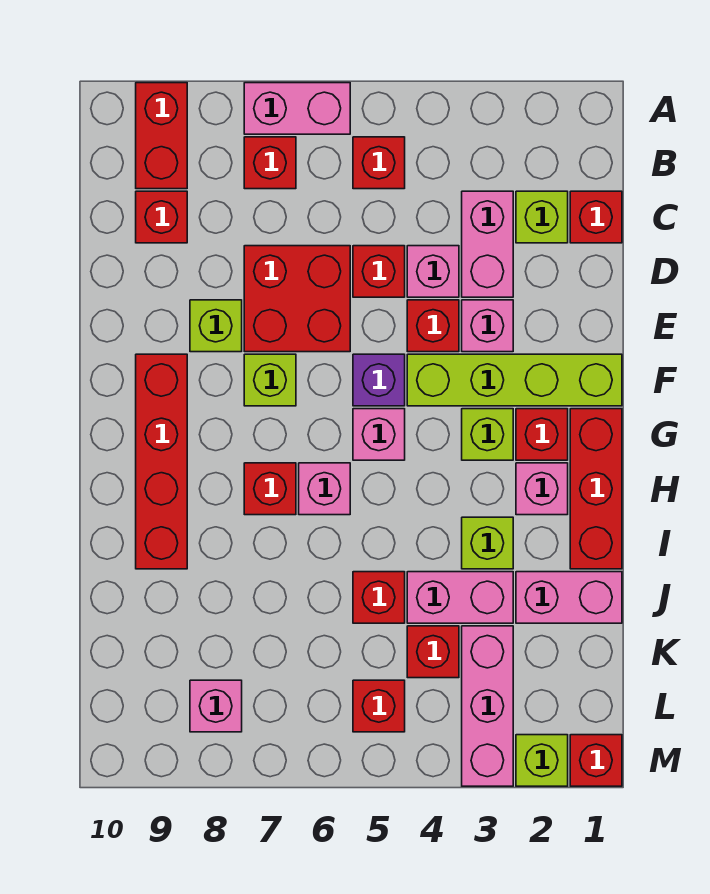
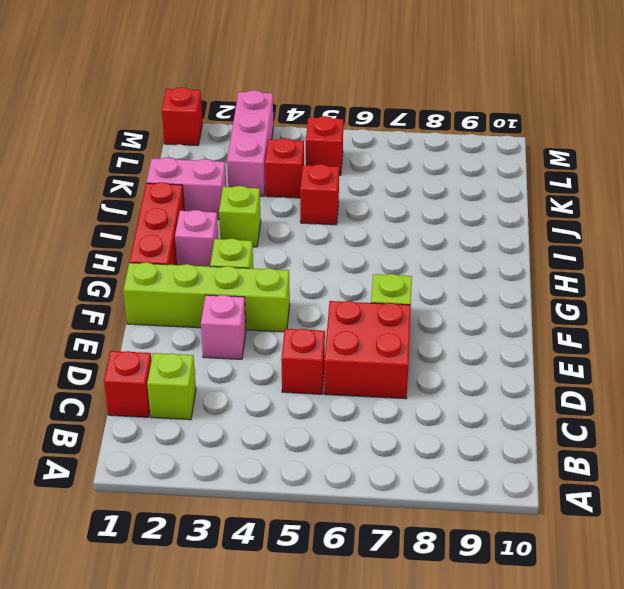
none -> pink 1x2 brick [244,83,350,134]
none -> red 1x2 brick [136,83,187,189]
none -> red 1x1 brick [353,137,405,189]
none -> red 1x1 brick [244,137,296,189]

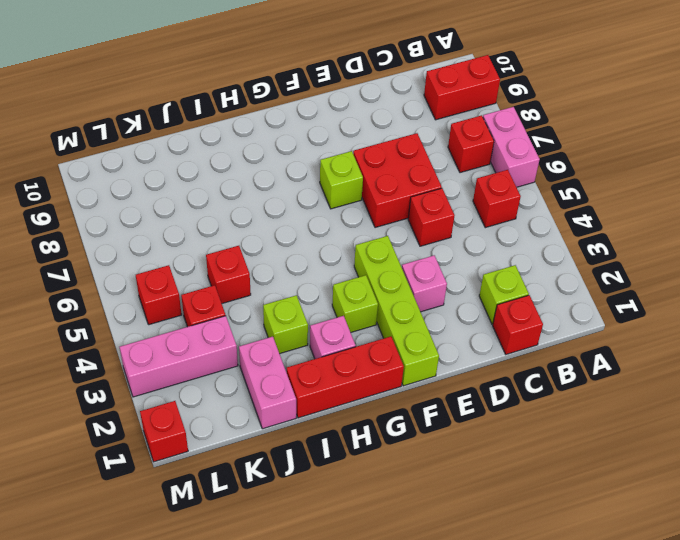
none -> pink 1x2 brick [462,191,513,297]
none -> red 1x1 brick [136,191,187,243]
none -> pink 1x1 brick [407,246,459,297]
none -> red 1x1 brick [407,300,459,352]

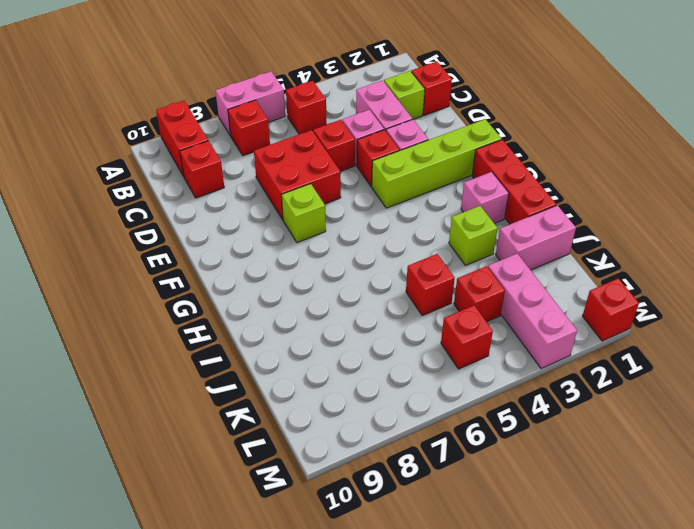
none -> lime 1x1 brick [190,300,242,352]
none -> purple 1x1 brick [353,354,405,406]
none -> red 1x4 brick [136,354,187,569]
none -> red 1x1 brick [516,409,568,460]

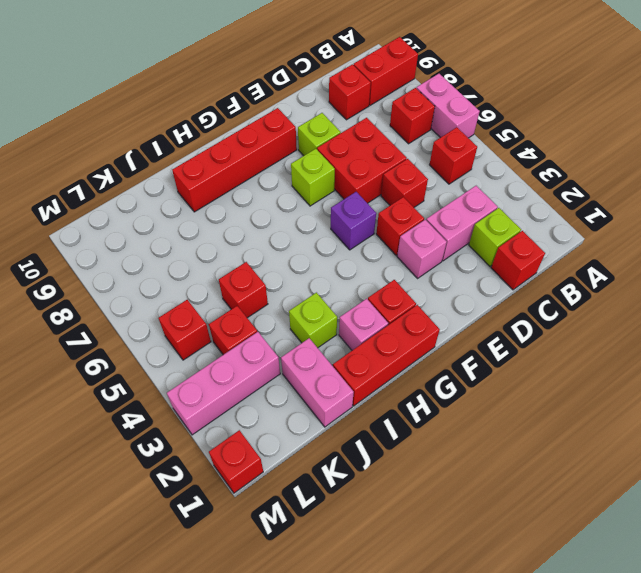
none -> pink 1x1 brick [407,246,459,297]
none -> lime 1x4 brick [407,354,622,406]
none -> lime 1x1 brick [462,409,513,460]
none -> pink 1x1 brick [353,409,405,460]

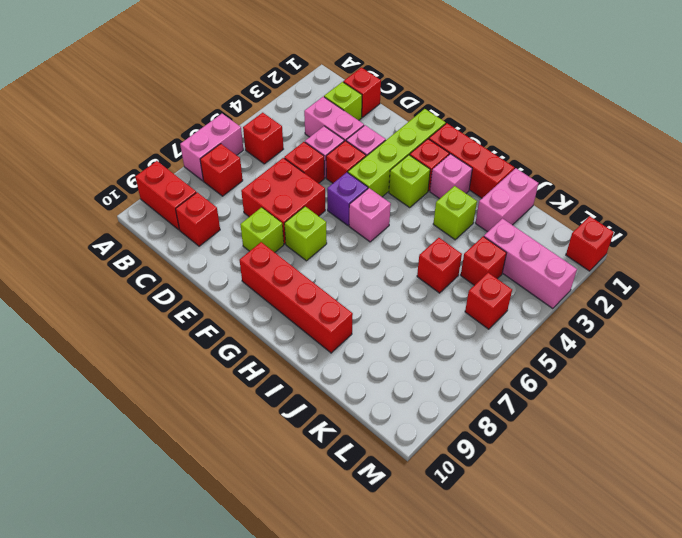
none -> pink 1x1 brick [299,463,350,515]
none -> red 1x1 brick [244,463,296,515]
none -> pink 1x2 brick [407,572,513,623]
none -> pink 1x1 brick [190,680,242,732]

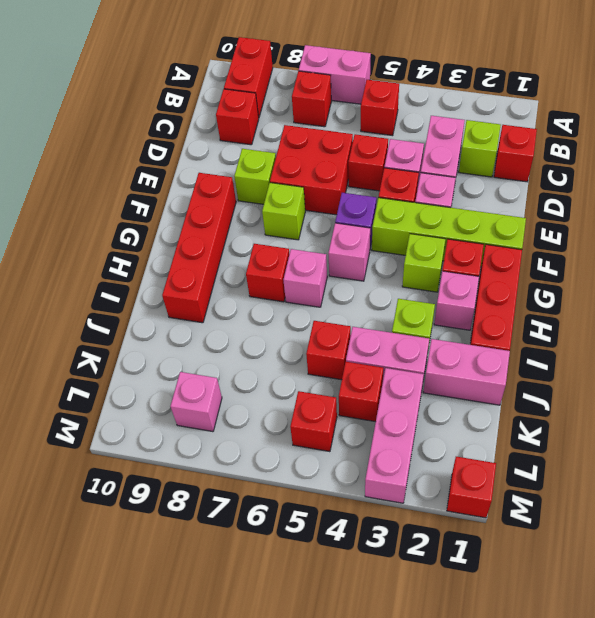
none -> lime 1x1 brick [516,735,568,786]

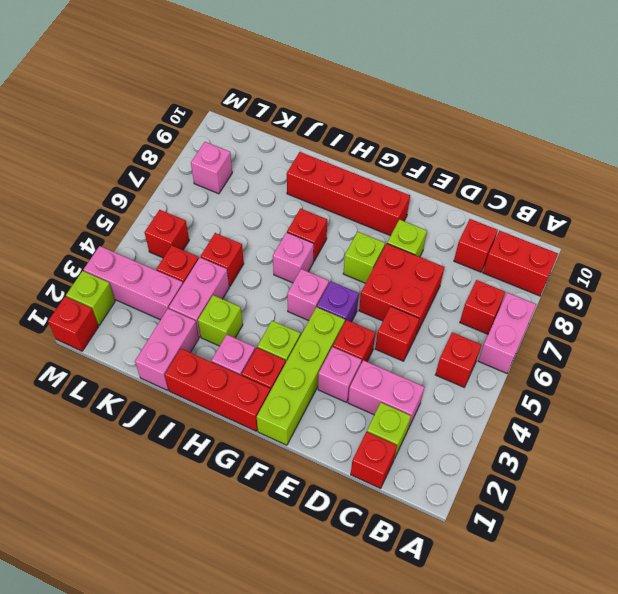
none -> pink 1x1 brick [407,246,459,297]

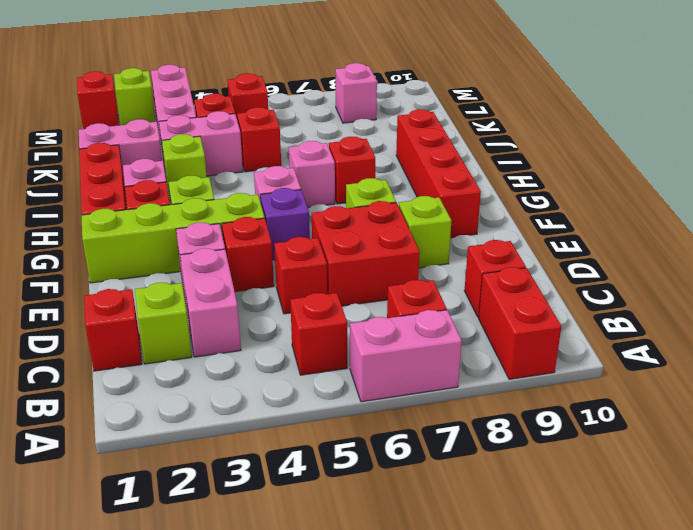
none -> pink 1x1 brick [407,246,459,297]

